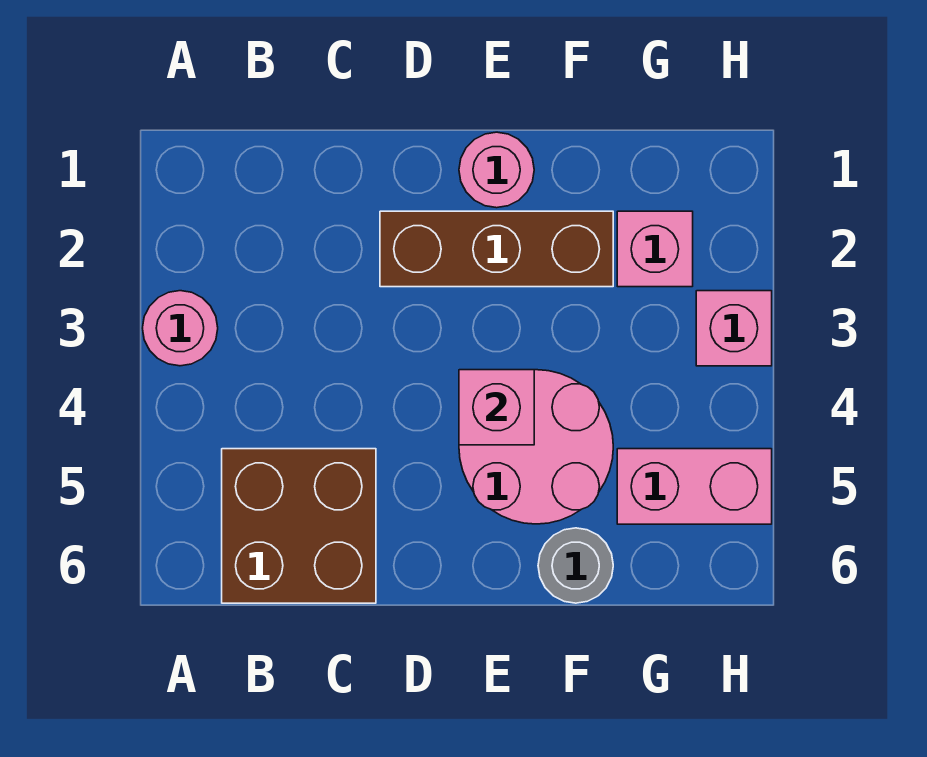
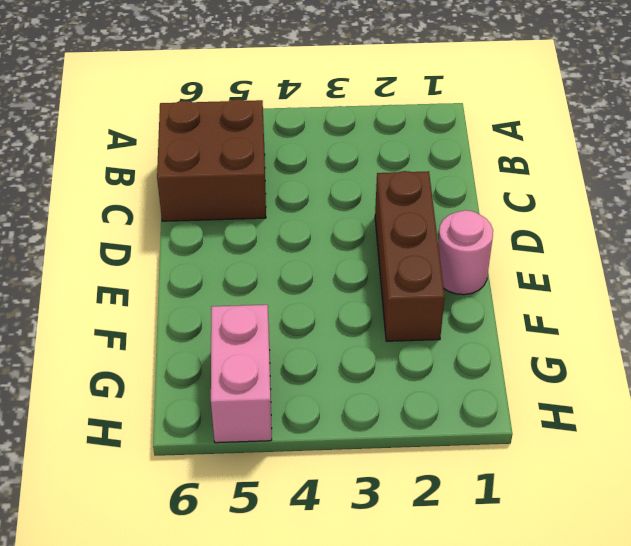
none -> pink 1x1 round brick [142,291,218,366]
none -> pink 2x2 round brick [459,370,613,524]

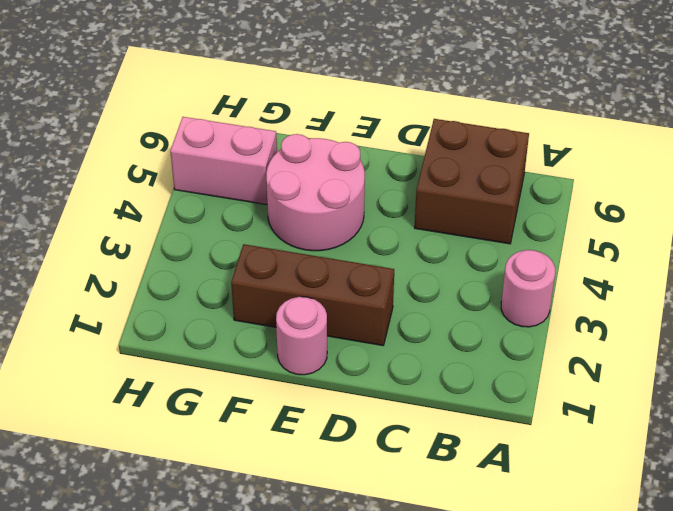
none -> grey 1x1 round brick [538,528,613,603]
none -> pink 1x1 brick [617,211,693,287]

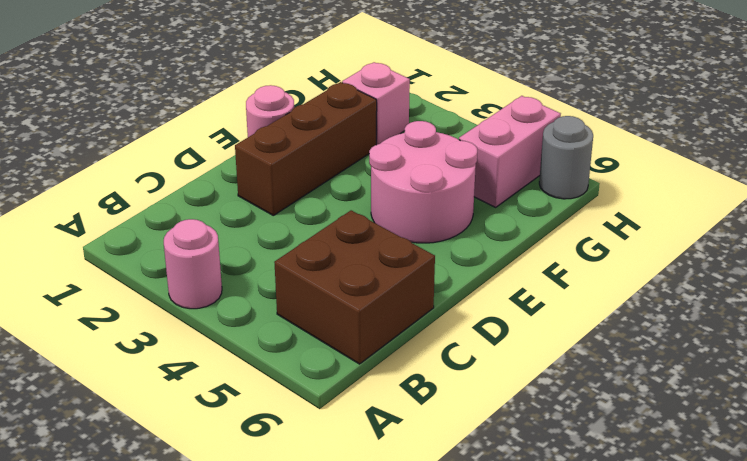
grey 1x1 round brick [539,116,593,199] -> grey 1x1 round brick moved to [538,528,613,603]
none -> pink 1x1 brick [696,291,772,366]
none -> pink 1x1 brick [459,370,534,445]

